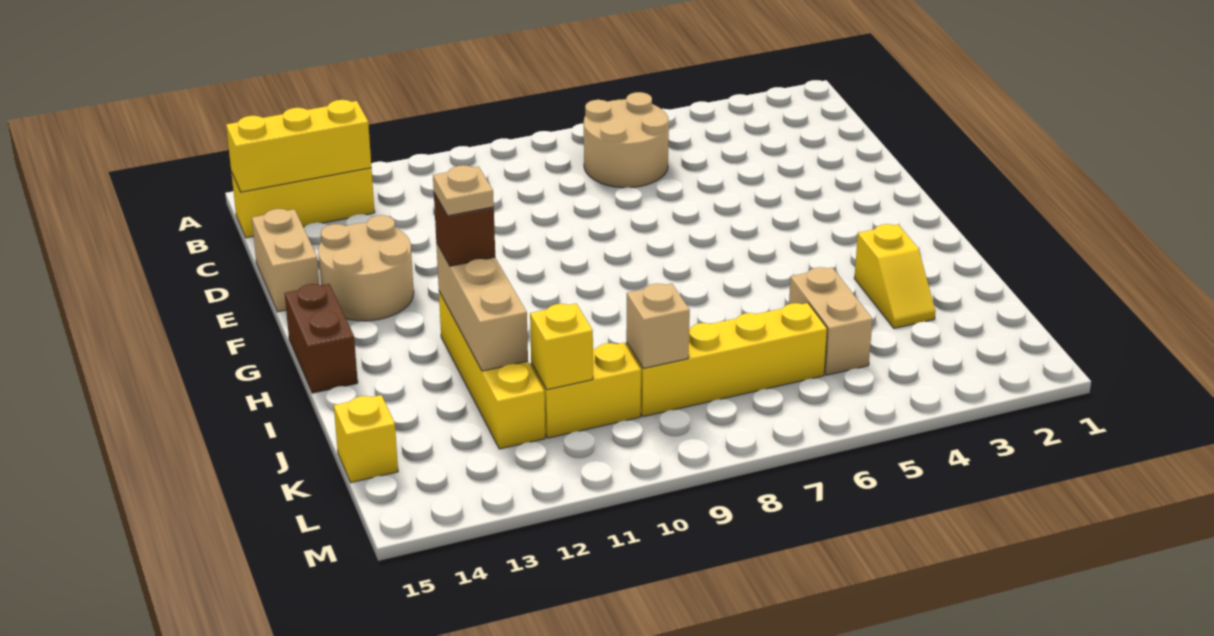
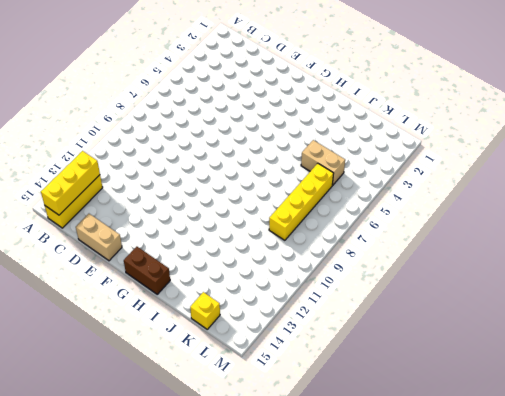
none -> tan 2x2 round brick [584,92,669,188]
none -> tan 2x2 round brick [318,215,414,321]
none -> yellow 1x4 brick [439,292,545,449]

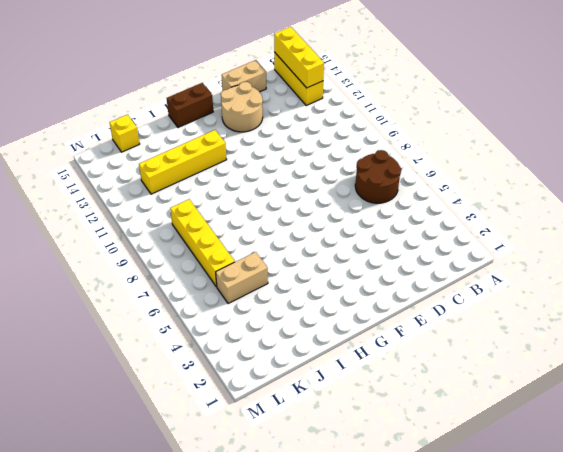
brown 2x2 round brick [355,150,401,203] -> tan 2x2 round brick [584,92,669,188]
none -> yellow 1x2 slope [854,224,936,328]
none -> yellow 1x2 brick [531,343,641,438]
none -> tan 1x3 brick [436,242,528,371]

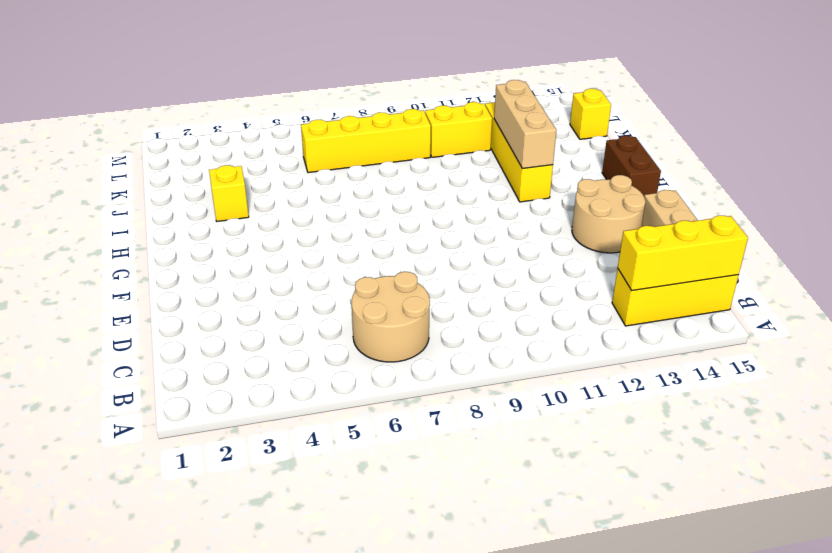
none -> tan 1x2 brick [789,267,873,375]
none -> tan 1x1 brick [626,283,690,368]
none -> yellow 1x1 brick [530,304,593,390]

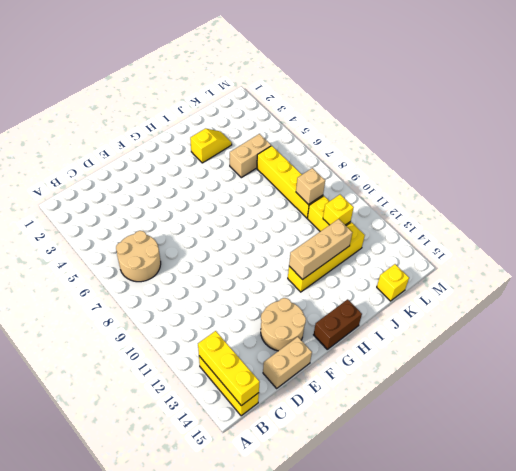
none -> brown 1x1 brick [434,193,495,266]
none -> tan 1x1 plate [433,165,494,216]

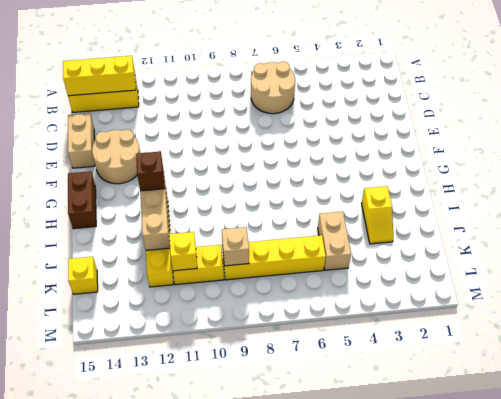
none -> tan 1x1 plate [433,165,494,216]

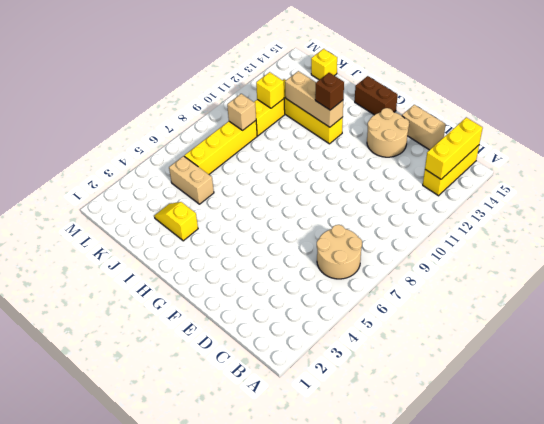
none -> tan 1x1 plate [433,165,494,216]

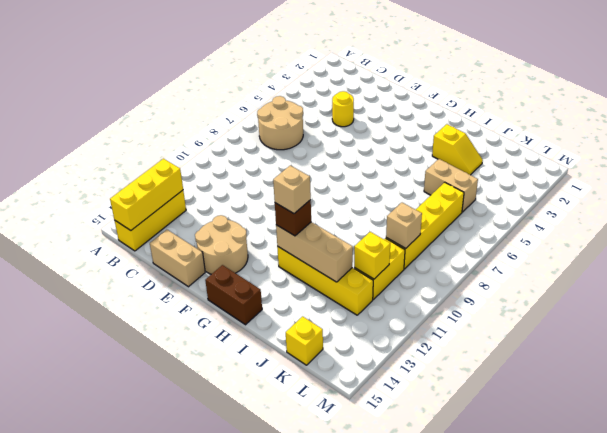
yellow 1x1 round brick [332,91,354,127] -> none
tan 1x1 brick [273,165,311,214] -> tan 1x1 plate [433,165,494,216]

